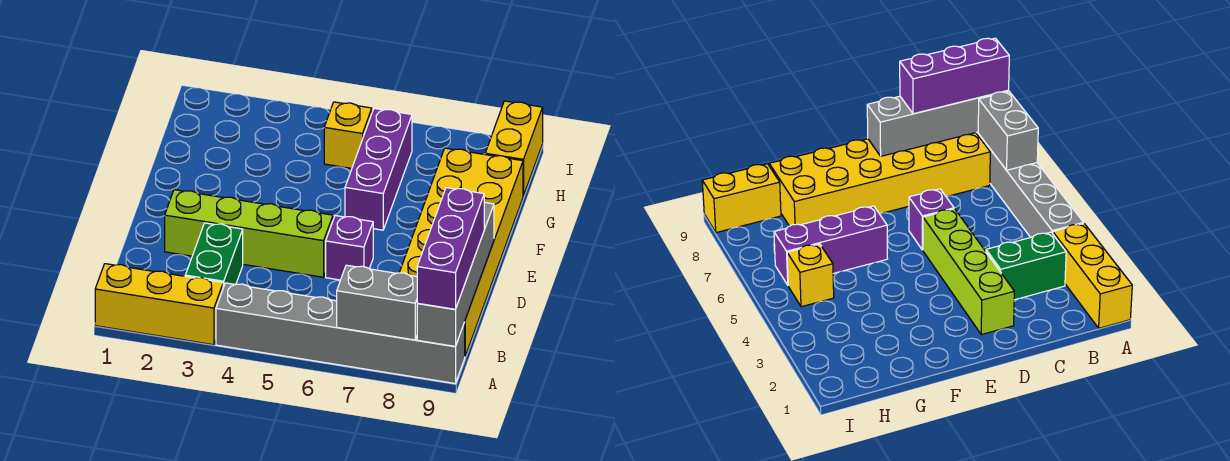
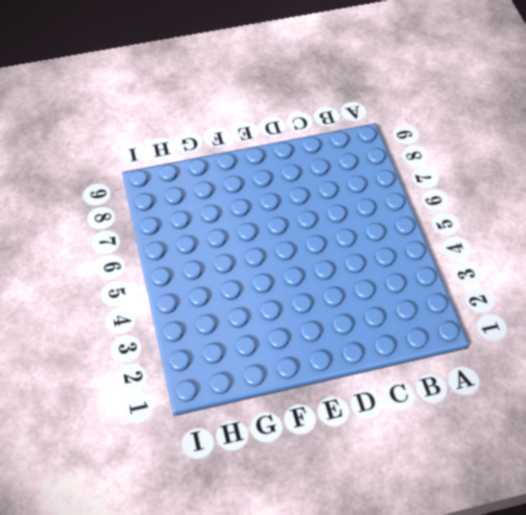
none -> yellow 1x3 brick [95,264,223,345]
none -> grey 1x6 brick [216,283,465,383]
none -> green 1x2 brick [185,223,243,287]

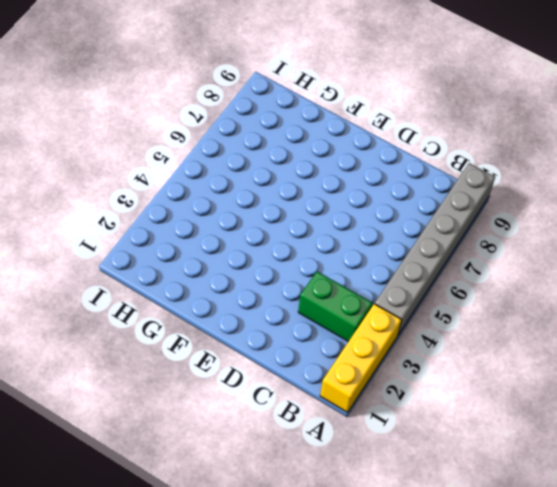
none -> yellow 2x6 brick [399,148,523,356]
none -> lime 1x4 brick [165,190,333,277]
none -> purple 1x1 brick [326,216,373,280]

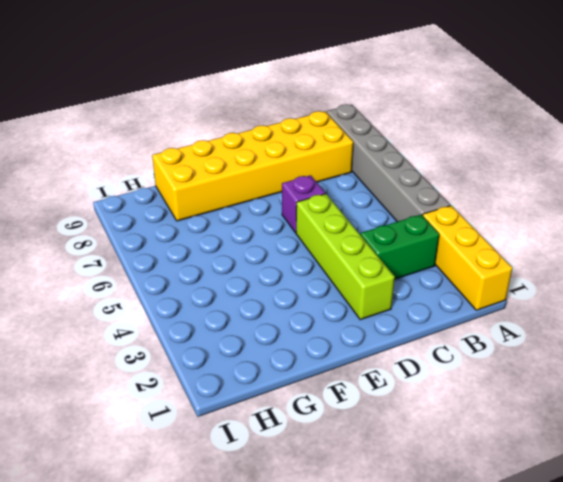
none -> purple 1x3 brick [345,108,412,230]
none -> yellow 1x1 brick [324,102,372,168]
none -> yellow 1x2 brick [485,101,543,196]

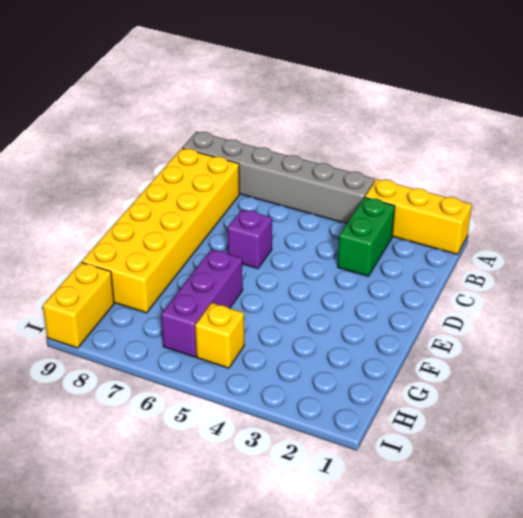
none -> lime 1x4 brick [165,190,333,277]
none -> grey 1x2 brick [337,265,418,340]
none -> grey 1x4 brick [417,202,494,347]

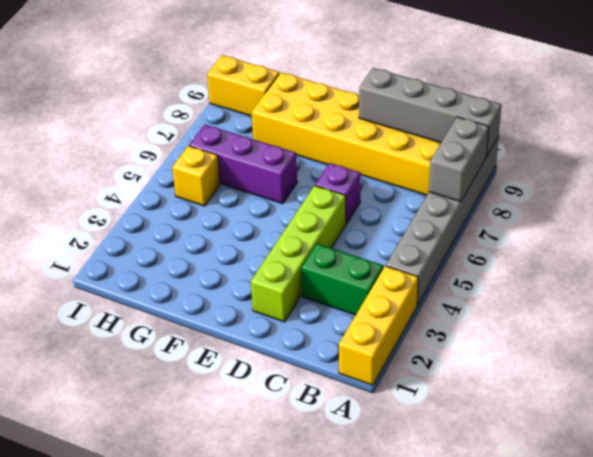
none -> purple 1x3 brick [417,188,484,309]

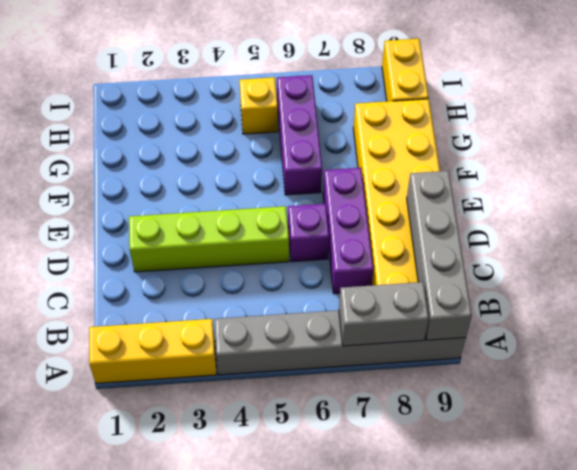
purple 1x3 brick [323,168,373,294] -> purple 1x3 brick moved to [417,188,484,309]
none -> green 1x2 brick [185,223,243,287]

